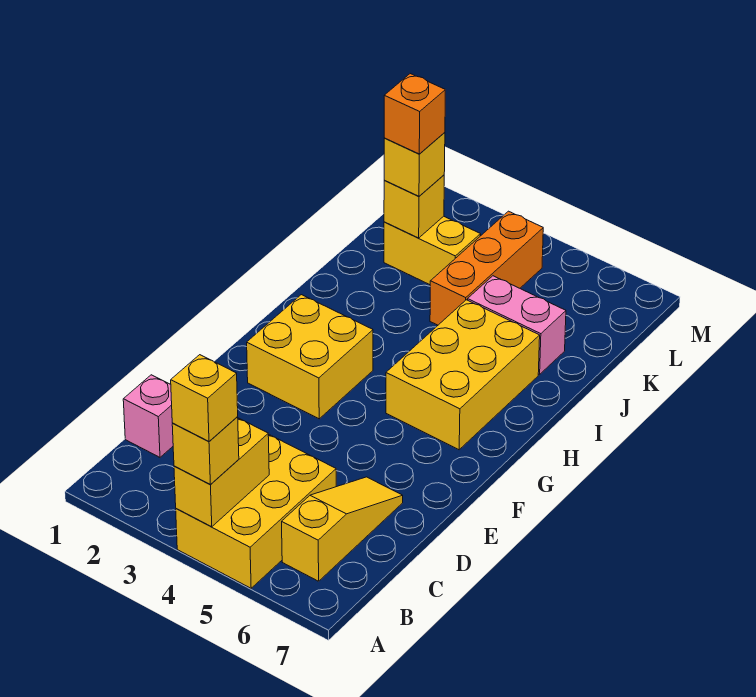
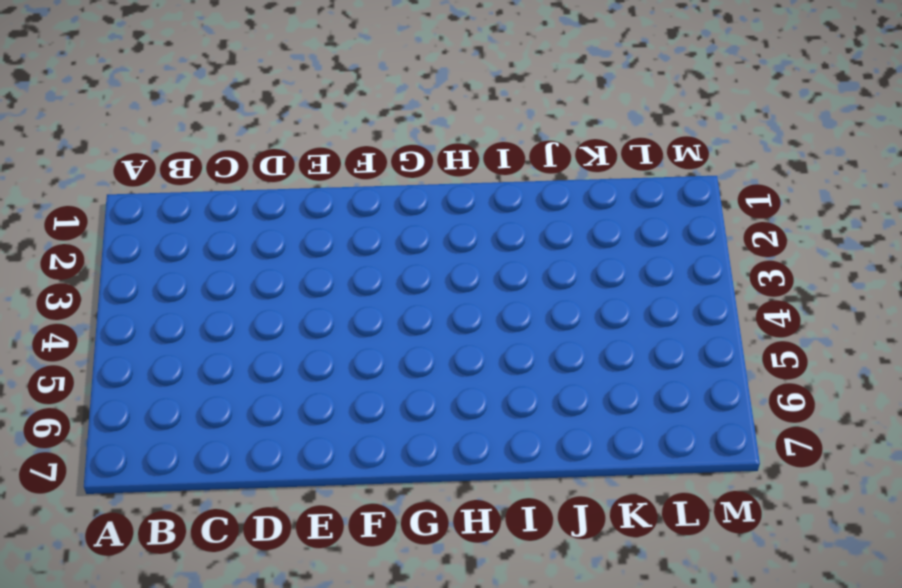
none -> yellow 2x3 brick [176,434,336,588]
none -> yellow 1x3 slope [282,477,403,581]
none -> pink 1x1 brick [123,375,173,457]

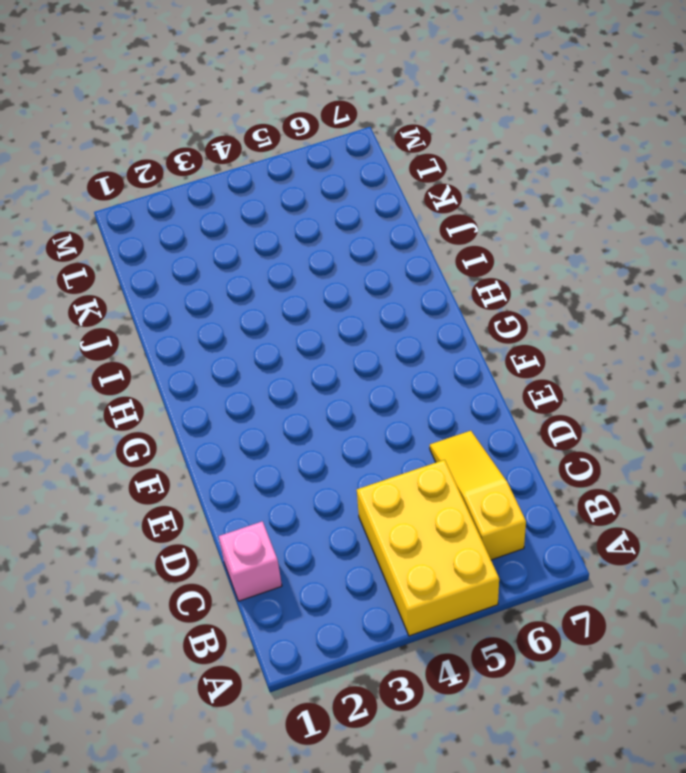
none -> yellow 2x2 brick [247,295,373,419]
none -> yellow 2x3 brick [386,300,540,450]
none -> orange 1x3 brick [430,211,543,325]

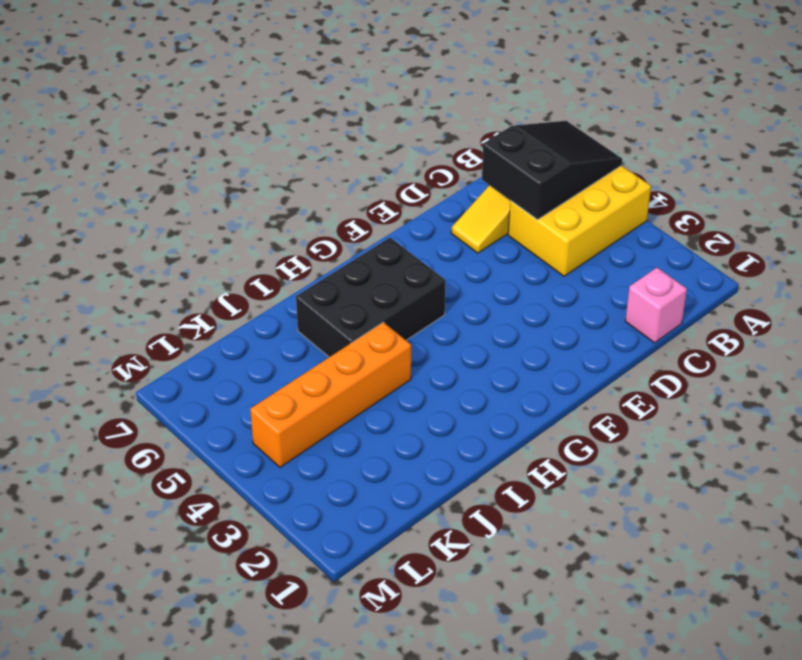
black 2x3 slope [482,121,622,220] -> none
black 2x3 brick [296,238,446,357] -> yellow 2x3 brick [386,300,540,450]
orange 1x4 brick [250,322,411,467] -> orange 1x3 brick [430,211,543,325]
none -> yellow 2x2 brick [247,295,373,419]
none -> pink 1x2 brick [468,276,566,374]
none -> yellow 1x2 brick [384,216,481,285]

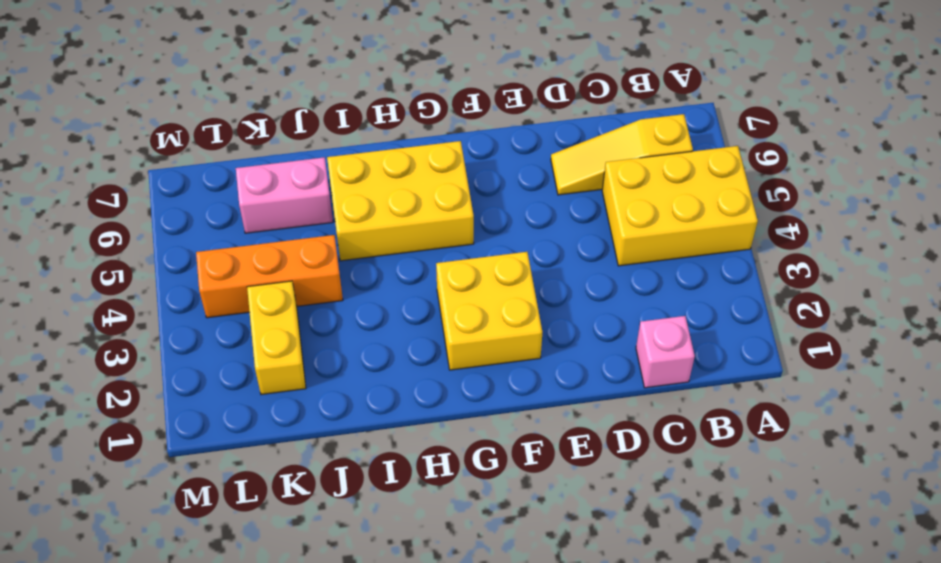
pink 1x2 brick [236,157,333,233] -> pink 1x2 brick turned to [468,276,566,374]
none -> yellow 1x2 brick [174,418,269,527]
none -> yellow 1x1 brick [384,175,444,238]
none -> yellow 1x1 brick [172,417,239,485]

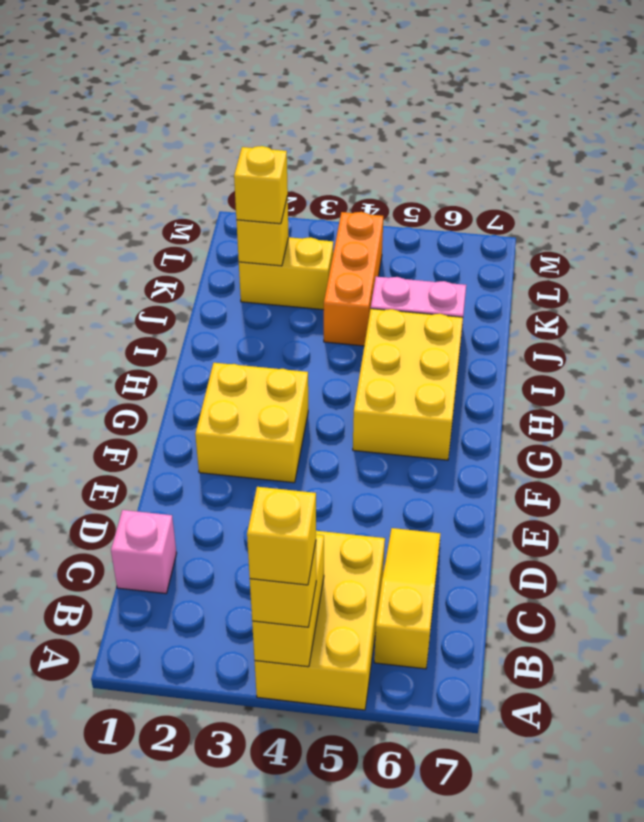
none -> orange 1x1 brick [384,74,445,154]

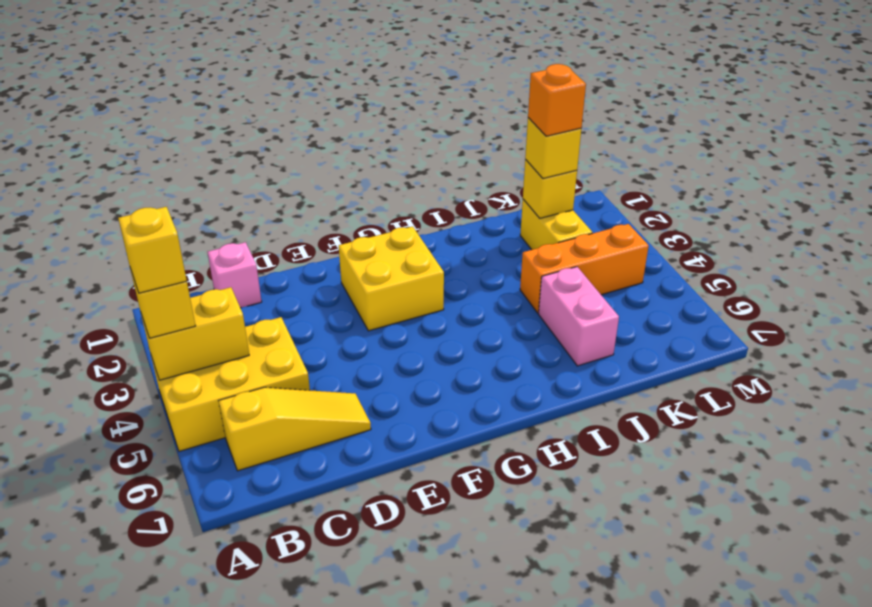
none -> yellow 2x3 brick [386,300,540,450]

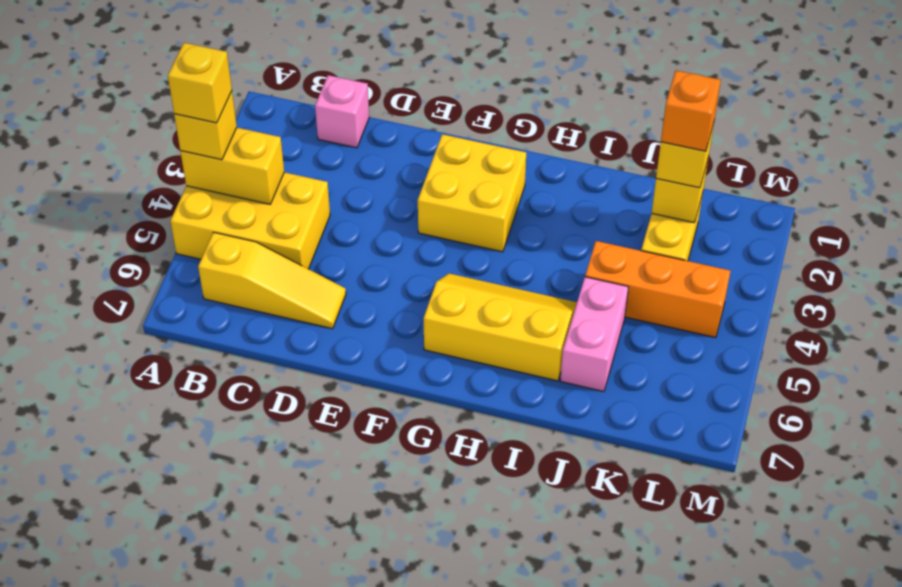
yellow 2x3 slope [424,273,577,381] -> yellow 2x3 brick [386,300,540,450]

